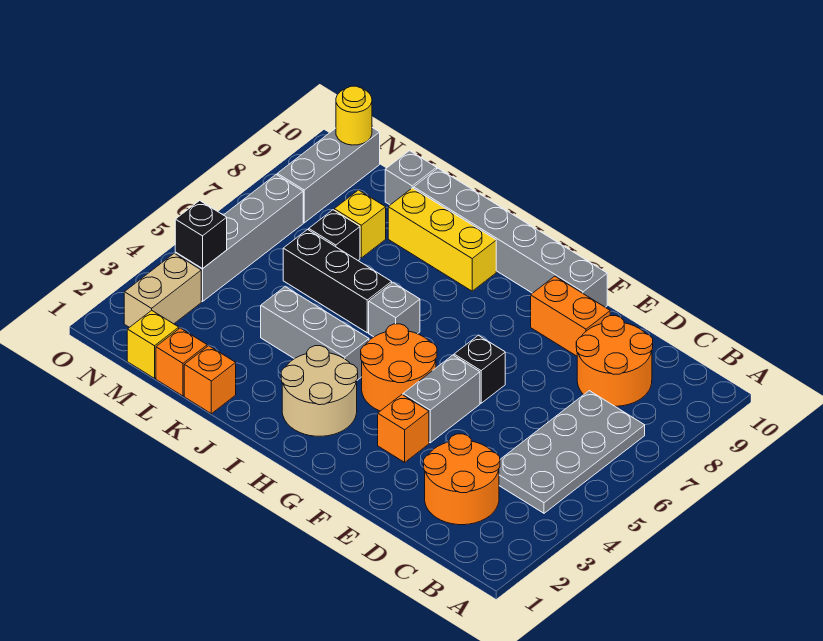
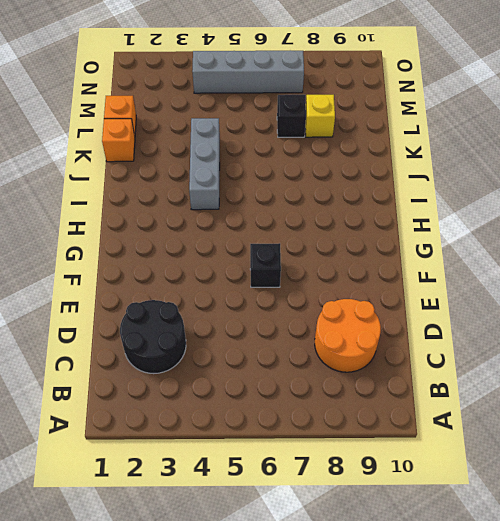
black 2x2 round brick [120,300,186,374] -> orange 2x2 round brick [424,434,500,525]
none -> grey 2x4 plate [499,391,645,513]
none -> orange 1x2 brick [531,276,610,356]
none -> orange 1x1 brick [378,395,429,462]

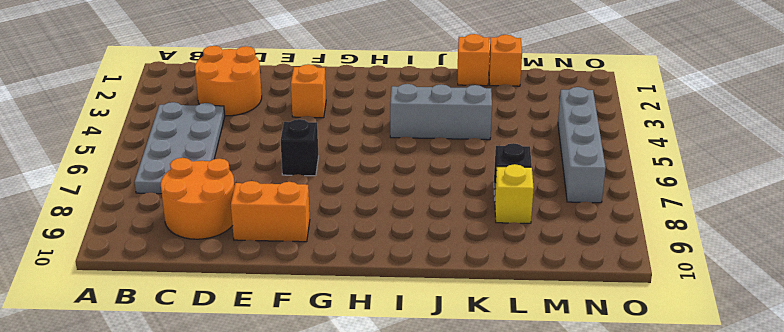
none -> grey 1x2 brick [403,355,480,443]
none -> grey 1x6 brick [414,168,607,307]
none -> orange 2x2 round brick [361,324,437,411]

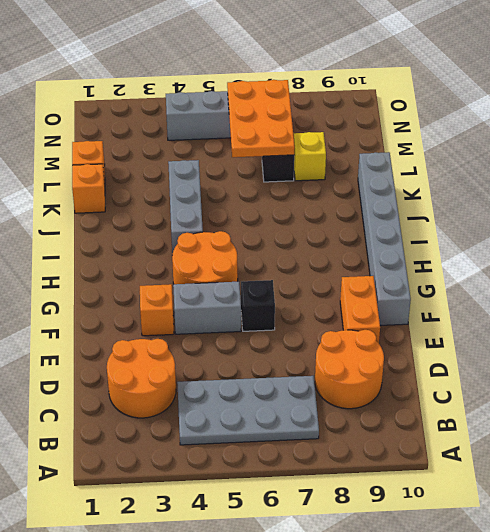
orange 2x3 plate [227,80,295,157] -> none
none -> tan 2x2 round brick [281,346,358,436]
none -> grey 1x1 brick [369,283,420,337]
none -> yellow 1x3 brick [388,188,496,291]

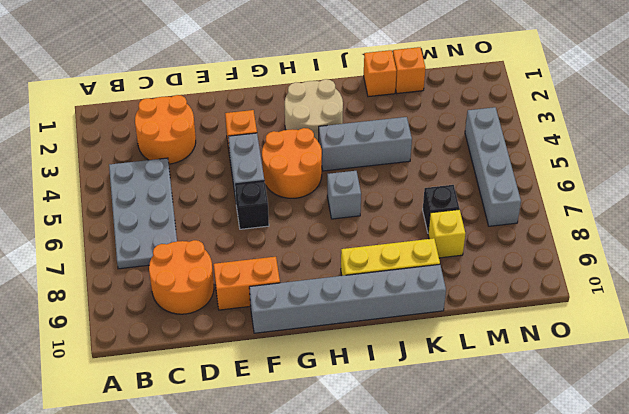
none -> black 1x3 brick [283,229,392,333]
none -> grey 1x1 brick [385,151,437,205]
none -> yellow 1x1 brick [127,310,179,378]

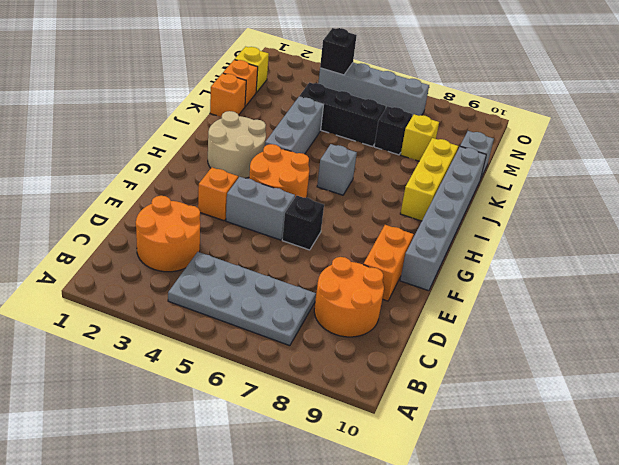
black 1x3 brick [299,83,386,147] -> black 1x3 brick turned to [283,229,392,333]
none -> tan 1x2 brick [124,253,201,327]
none -> grey 1x3 brick [277,128,380,223]
none -> yellow 1x1 round brick [336,86,372,145]

